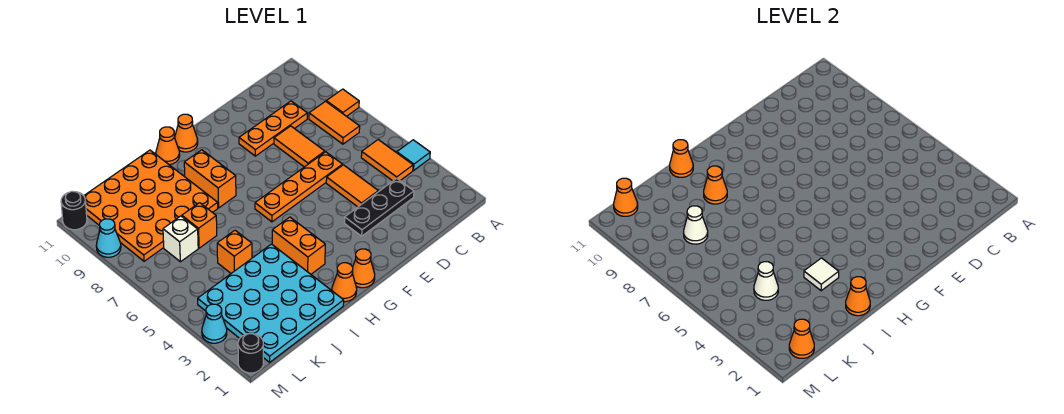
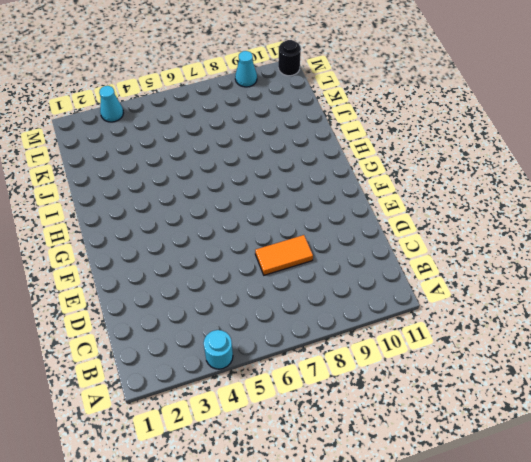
cyan 1x1 round brick [204,330,233,369] -> cyan 1x1 tile [397,140,430,170]
none -> orange 1x1 tile [326,89,359,116]
none -> orange 1x2 tile [361,140,413,181]
none -> orange 1x2 tile [309,101,360,144]
none -> black 1x3 plate [344,178,414,236]

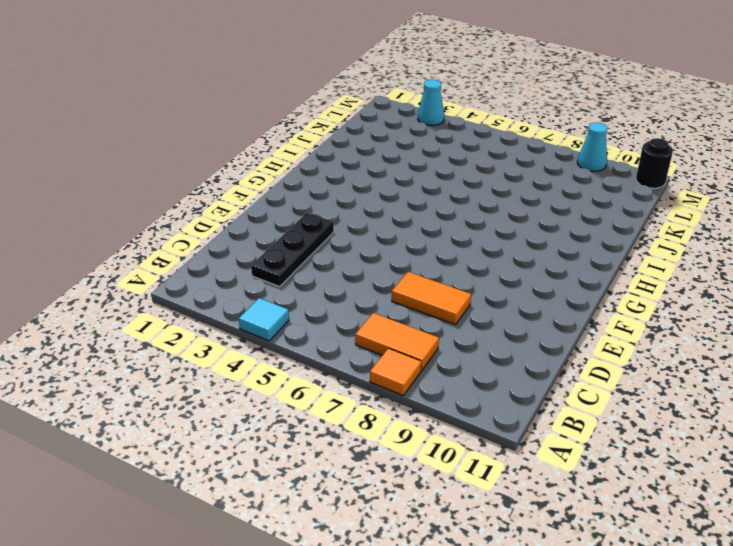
none -> orange 1x2 tile [361,140,413,181]
none -> orange 1x3 plate [239,101,307,156]
none -> orange 1x2 tile [326,165,378,207]
none -> orange 1x4 plate [255,152,343,222]

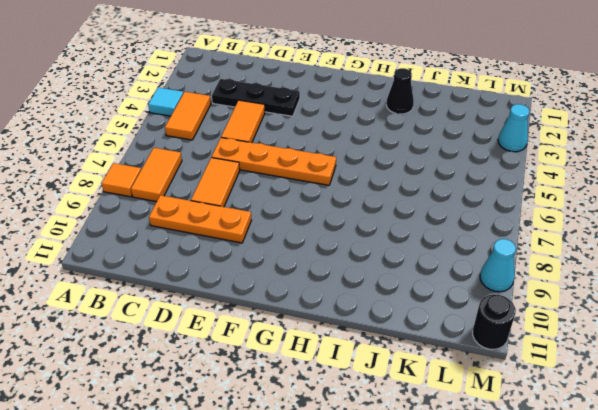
black 1x1 cone [386,68,414,114] -> cyan 4x4 plate [198,244,344,362]
none -> orange 1x1 cone [352,249,375,288]
none -> orange 1x1 cone [175,114,198,152]
none -> orange 1x1 cone [332,263,357,302]
none -> orange 1x2 brick [272,217,325,274]

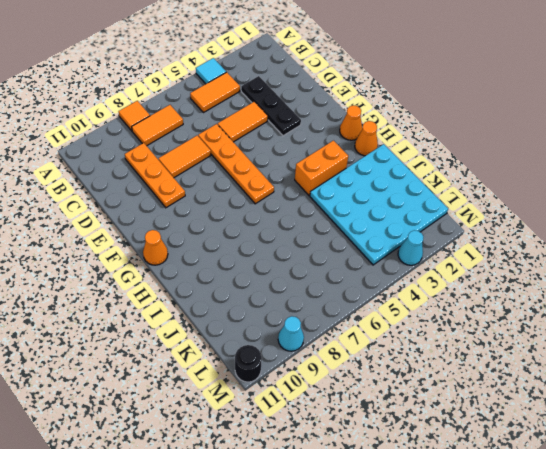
none -> orange 1x2 brick [184,150,236,208]
none -> orange 1x1 cone [156,127,180,165]
none -> orange 4x4 plate [84,150,218,261]
none -> orange 1x1 brick [217,230,252,273]

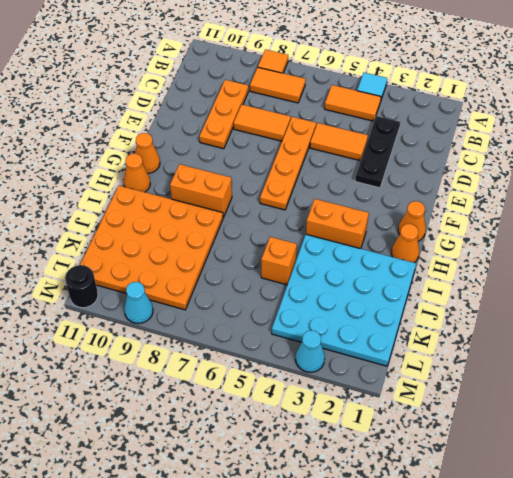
none -> orange 1x1 brick [182,203,217,248]
none -> white 1x1 brick [163,216,198,262]
none -> black 1x1 round brick [238,334,263,373]
none -> orange 1x1 cone [846,277,870,316]

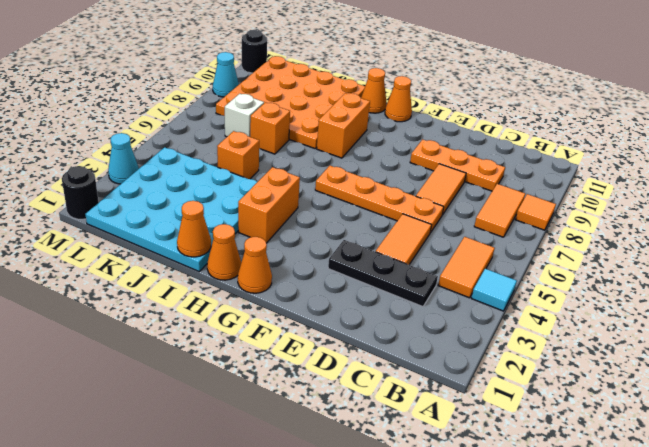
none -> white 1x1 tile [804,258,839,291]
none -> orange 1x1 cone [704,166,727,204]
none -> orange 1x1 cone [670,140,693,177]
none -> white 1x1 cone [754,262,778,300]

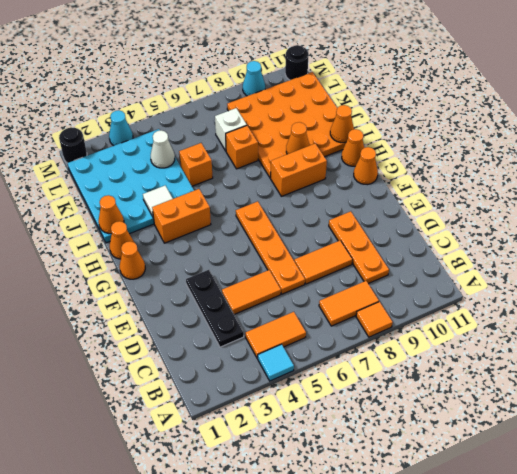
none -> white 1x1 cone [684,206,708,244]
none -> orange 1x1 cone [789,319,814,358]
none -> orange 1x1 cone [614,178,638,216]

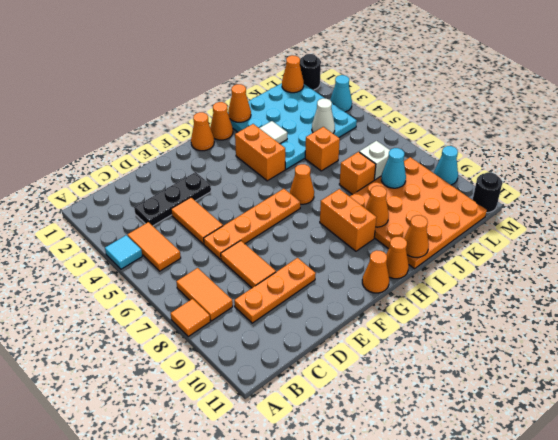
orange 1x1 cone [290,164,314,204] -> orange 1x1 cone moved to [614,178,638,216]
cyan 1x1 cone [381,148,406,188] -> white 1x1 cone [684,206,708,244]

